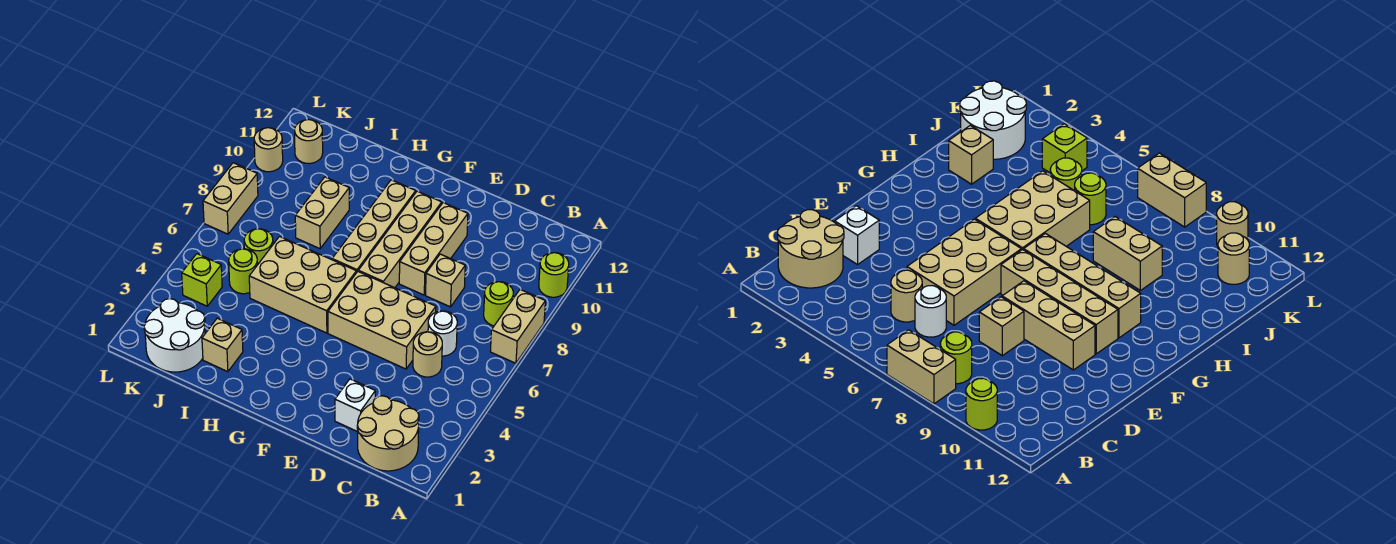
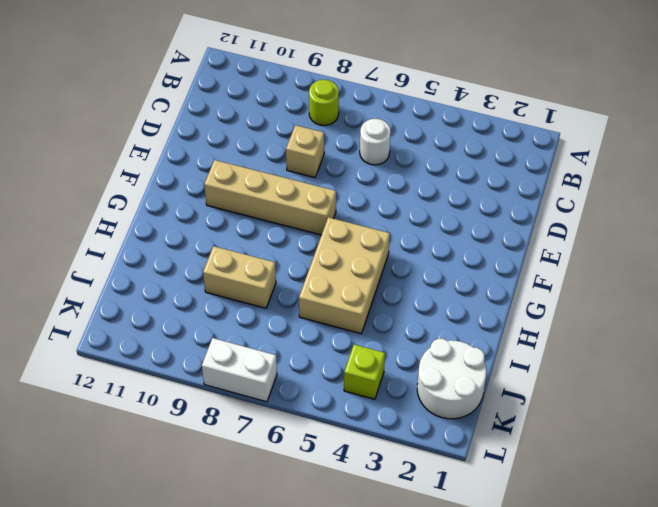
white 1x2 brick [202,338,277,402] -> tan 1x2 brick [203,163,258,234]
none -> tan 1x2 brick [490,289,545,363]
none -> lime 1x1 round brick [539,253,569,297]
none -> tan 2x2 round brick [357,396,419,471]

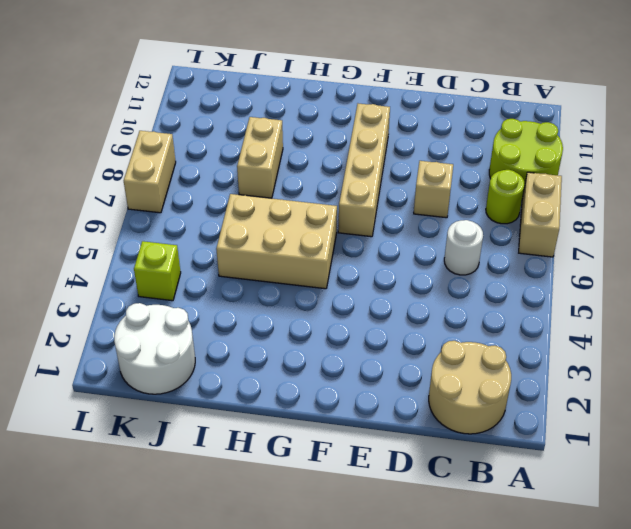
lime 2x2 round brick [489,119,563,199] -> lime 1x1 round brick [539,253,569,297]
none -> tan 1x1 round brick [413,332,442,377]
none -> white 1x1 brick [335,379,375,432]
none -> tan 2x3 brick [328,272,436,369]

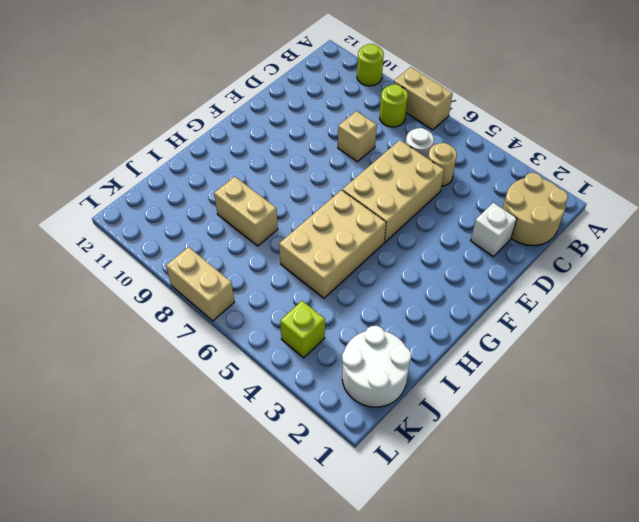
none -> tan 1x3 brick [399,203,468,295]
none -> tan 1x4 brick [358,191,442,288]
none -> tan 1x4 brick [332,180,416,273]

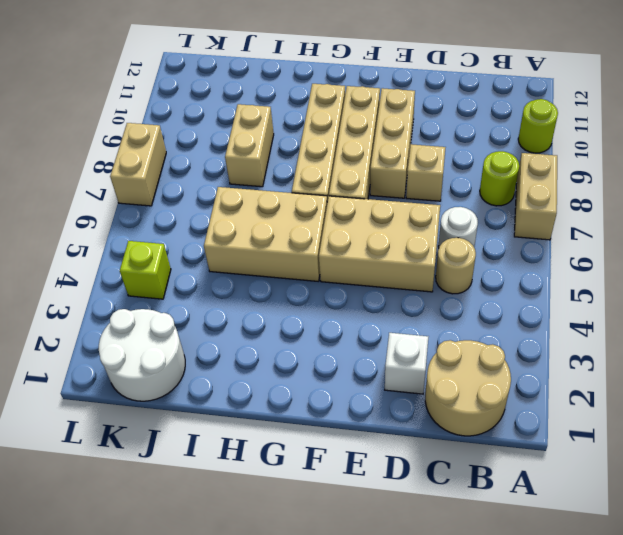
none -> tan 1x1 brick [202,318,243,372]
none -> lime 1x1 round brick [229,249,258,294]
none -> lime 1x1 round brick [244,229,273,264]

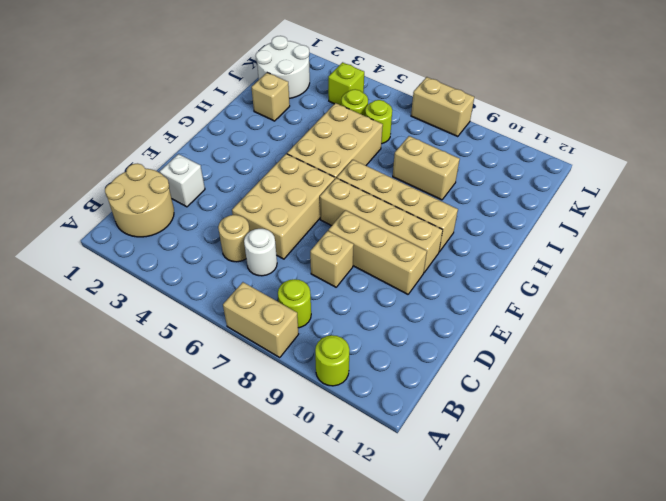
none -> tan 1x1 round brick [295,120,323,164]
none -> tan 1x1 round brick [254,128,283,172]

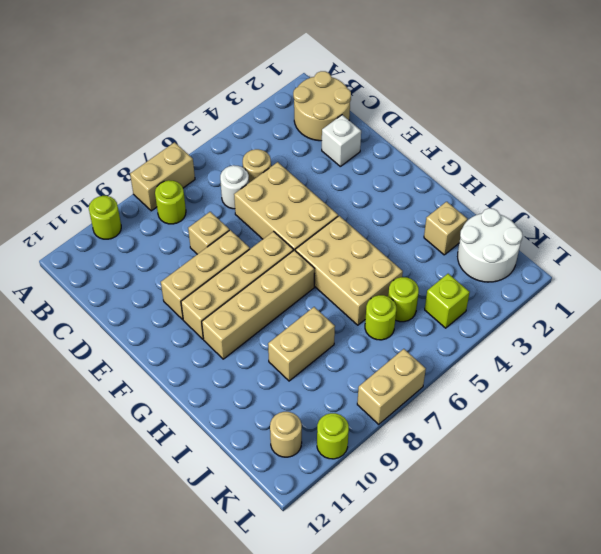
lime 1x1 round brick [317,413,349,459] -> tan 1x1 round brick [254,128,283,172]

